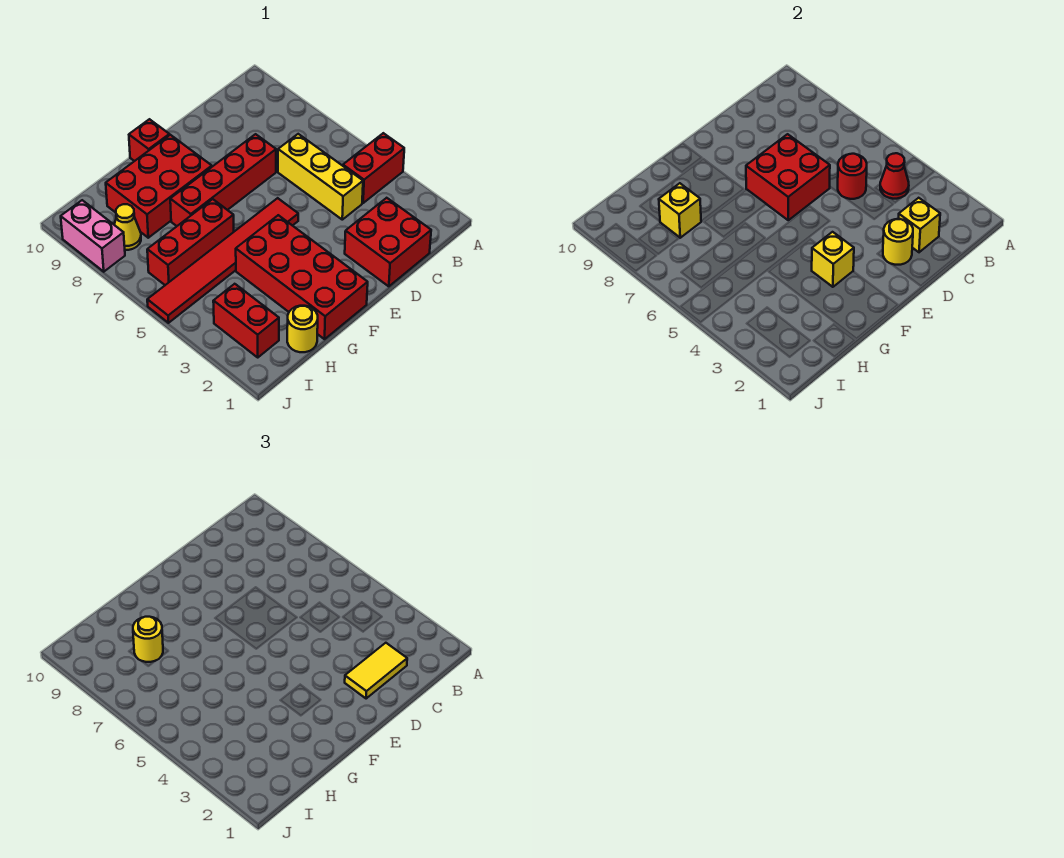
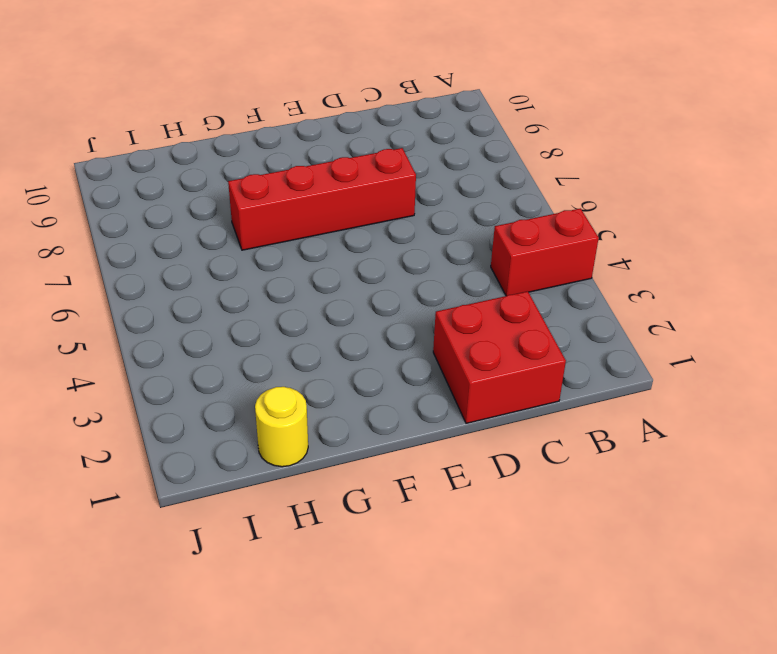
none -> yellow 1x3 brick [278,134,363,220]
none -> red 1x6 tile [147,198,298,323]
none -> red 2x4 brick [236,215,368,339]

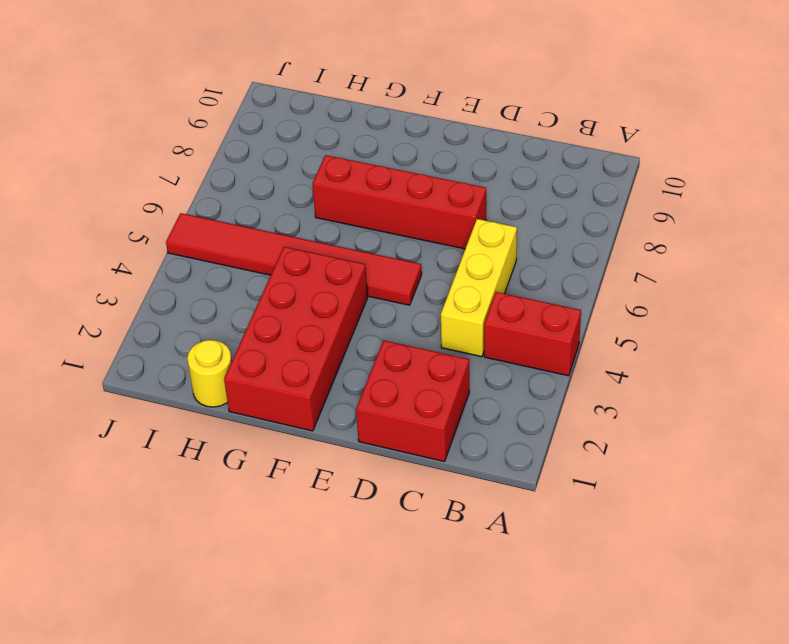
none -> red 2x3 brick [106,135,212,238]
none -> red 1x1 brick [129,119,169,161]
none -> red 1x3 brick [147,199,234,285]

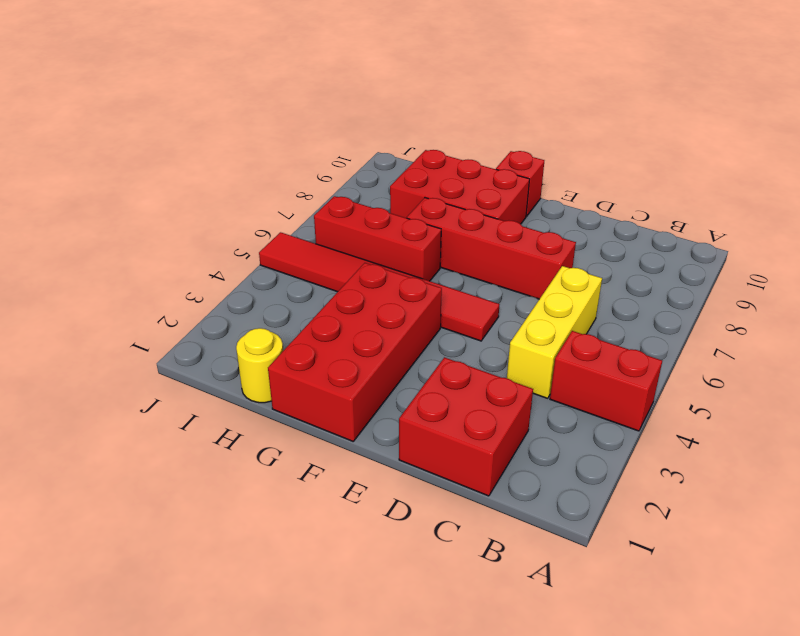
none -> red 1x2 brick [213,284,279,357]
none -> yellow 1x1 cone [114,204,141,250]
none -> pink 1x2 brick [61,200,125,272]

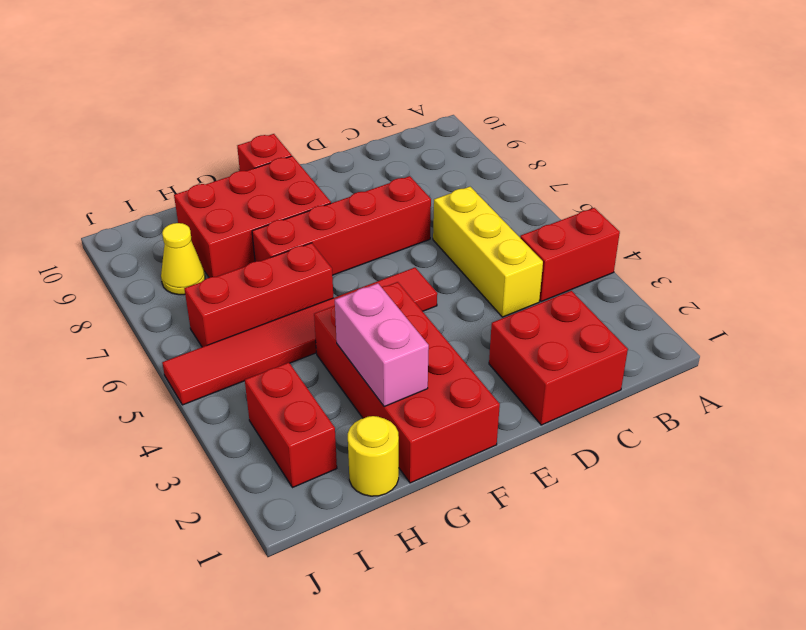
pink 1x2 brick [335,283,429,407] -> pink 1x2 brick moved to [61,200,125,272]
none -> red 1x1 cone [880,153,909,199]
none -> yellow 1x1 brick [899,198,940,252]
none -> red 1x1 round brick [838,154,867,199]

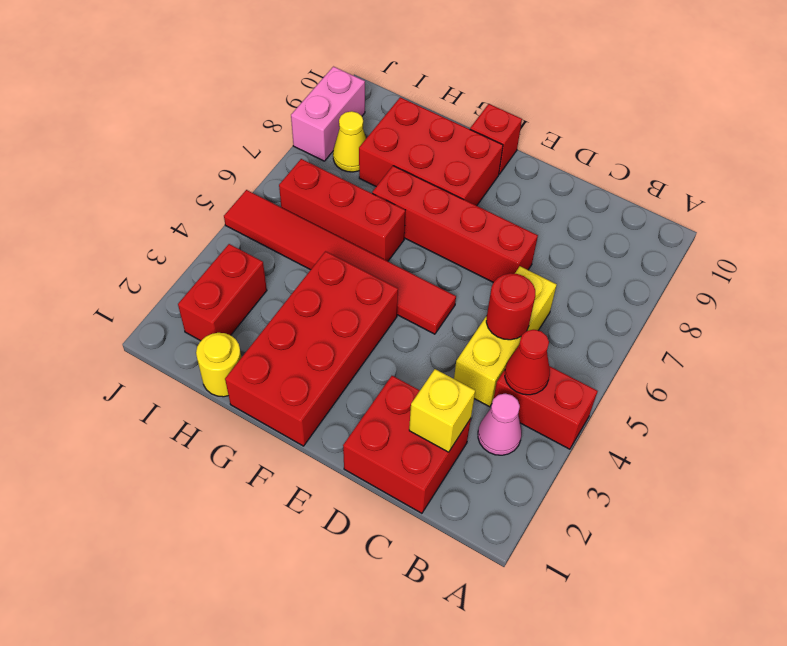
pink 1x1 cone [478,394,522,455] -> none
none -> yellow 1x1 round brick [883,219,913,265]
none -> red 2x2 brick [746,134,830,220]
none -> yellow 1x1 brick [812,232,854,287]

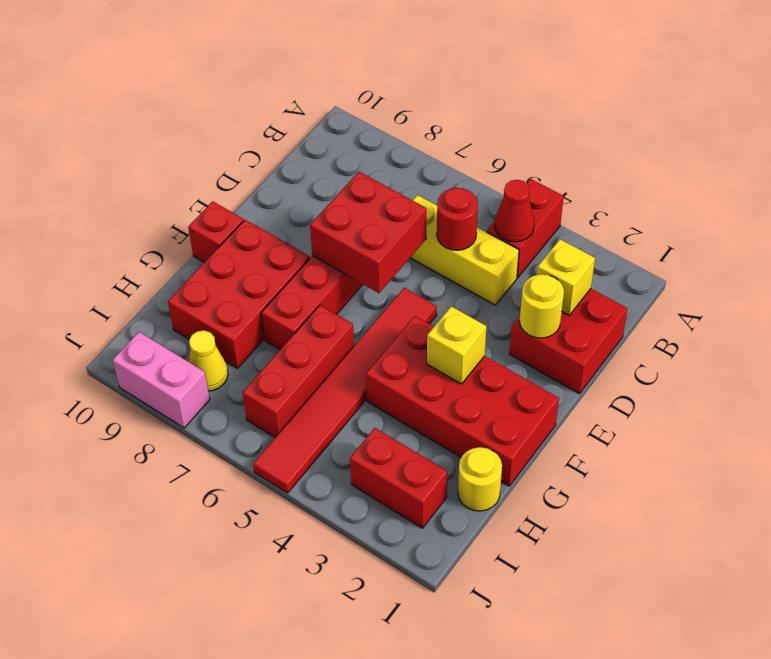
none -> yellow 1x1 brick [659,183,701,238]
none -> yellow 1x2 tile [345,643,407,699]
none -> yellow 1x1 round brick [133,617,163,662]

